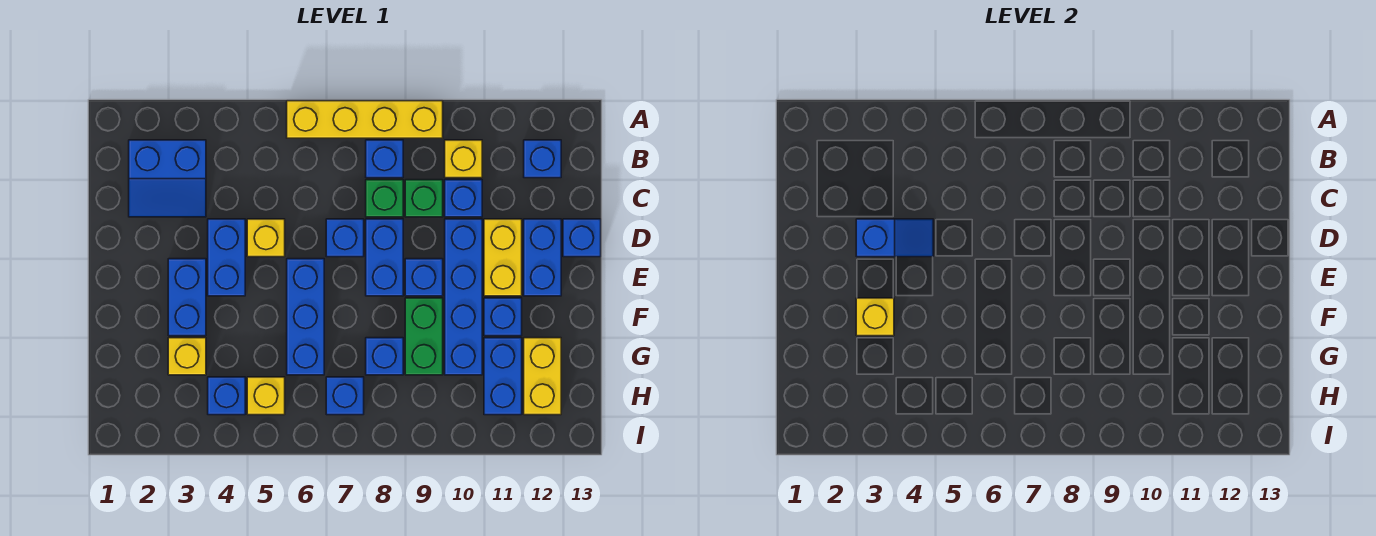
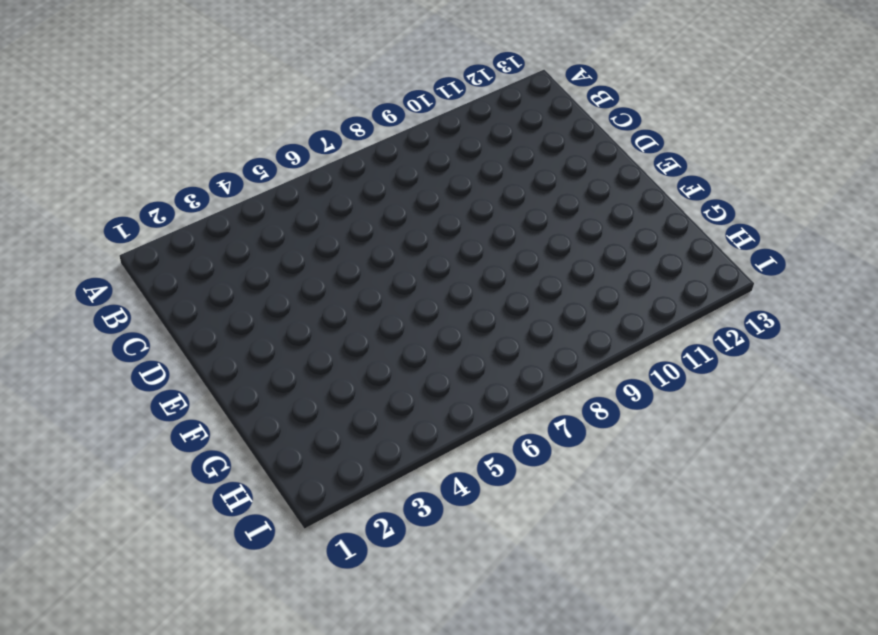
none -> yellow 1x4 brick [287,101,443,138]
none -> blue 2x2 slope [129,140,206,217]
none -> blue 1x1 brick [366,140,403,178]
none -> yellow 1x1 brick [445,140,482,178]

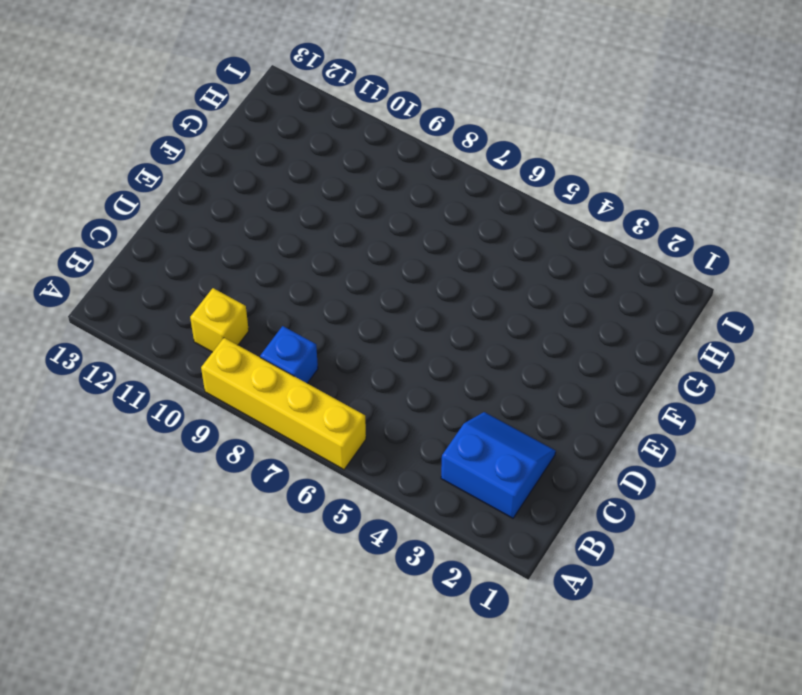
none -> blue 1x1 brick [524,140,561,178]
none -> green 1x1 brick [366,180,403,217]
none -> green 1x1 brick [405,180,443,217]
none -> blue 1x1 brick [445,180,482,217]

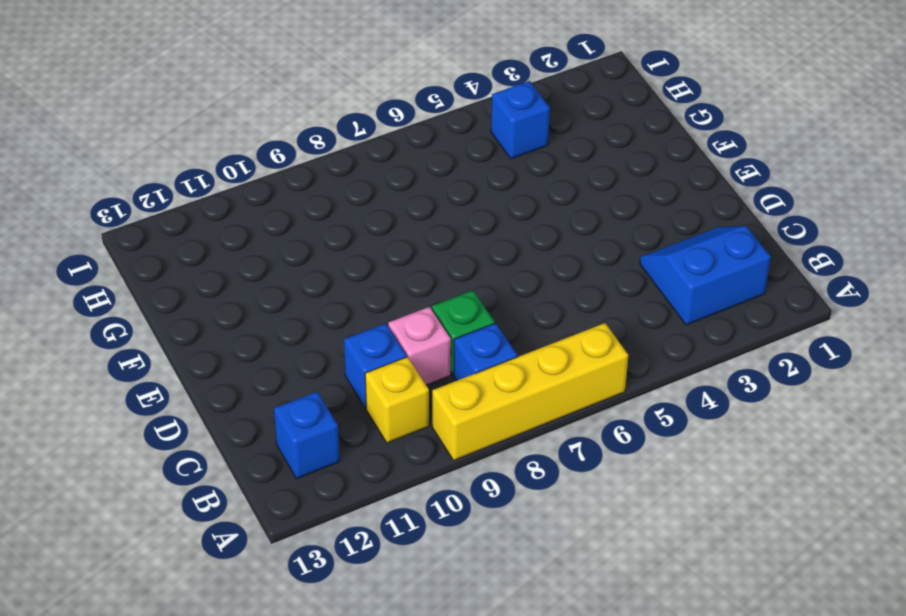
pink 1x1 brick [388,307,451,385] -> green 1x1 brick [405,180,443,217]
none -> blue 1x2 brick [208,219,245,296]
none -> yellow 1x1 brick [247,219,285,257]
none -> blue 1x1 brick [326,219,364,257]
none -> blue 1x2 brick [366,219,403,296]

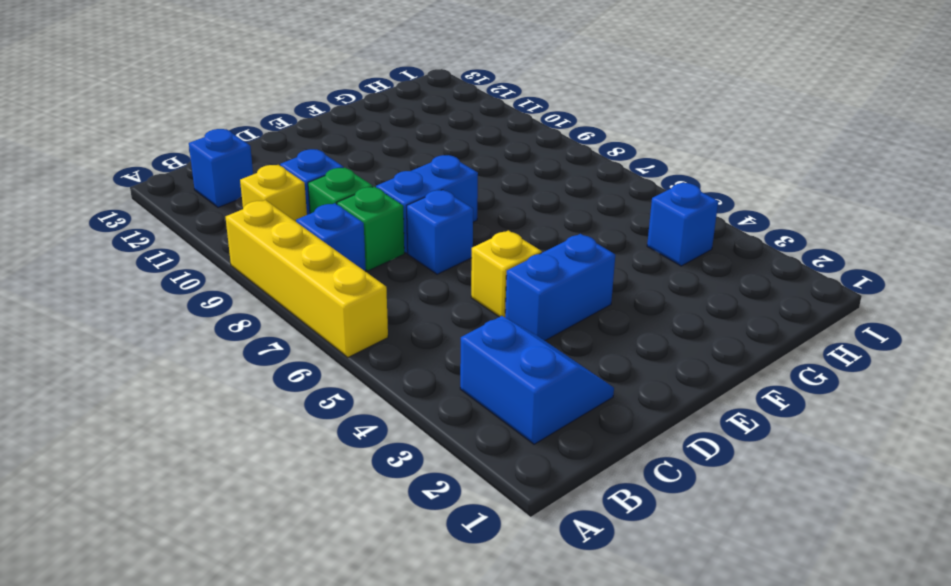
none -> blue 1x4 brick [445,219,482,375]
none -> yellow 1x2 brick [484,219,522,296]
none -> blue 1x2 brick [524,219,561,296]
none -> blue 1x1 brick [563,219,601,257]

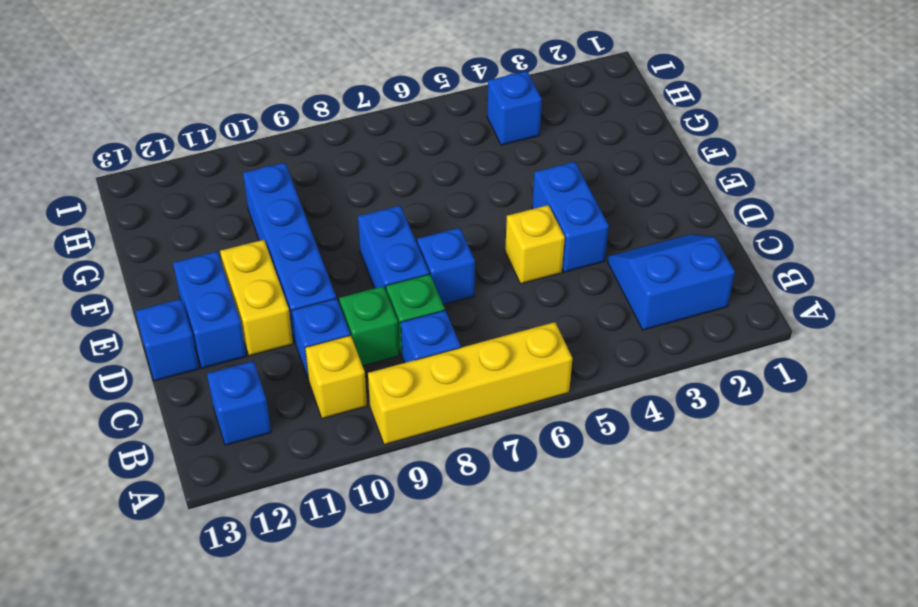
none -> blue 1x2 brick [168,259,206,336]
none -> blue 1x3 brick [287,259,324,375]
none -> blue 1x1 brick [405,259,443,296]
none -> green 1x2 brick [405,298,443,375]

